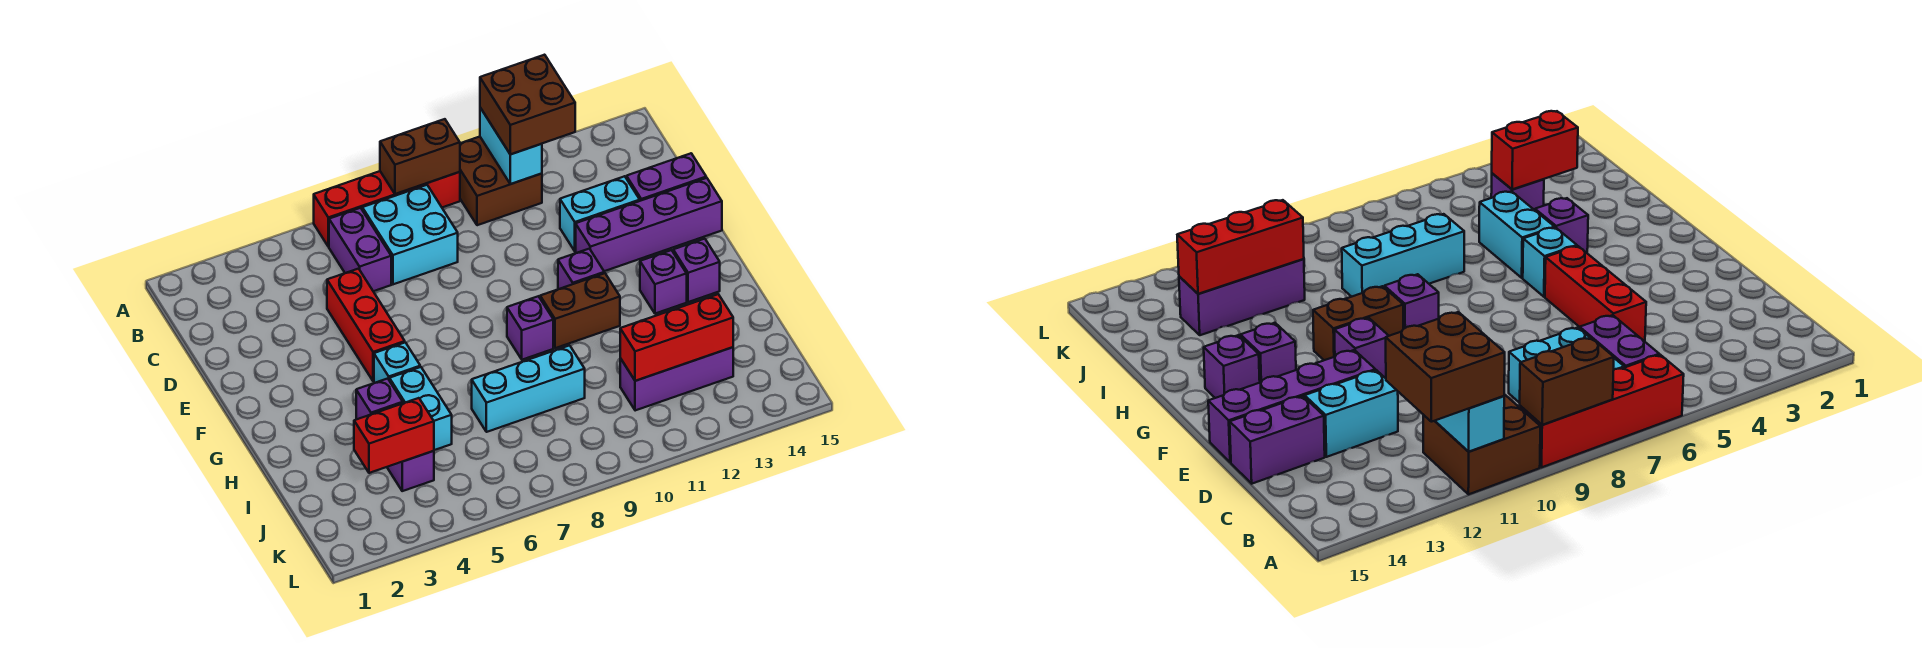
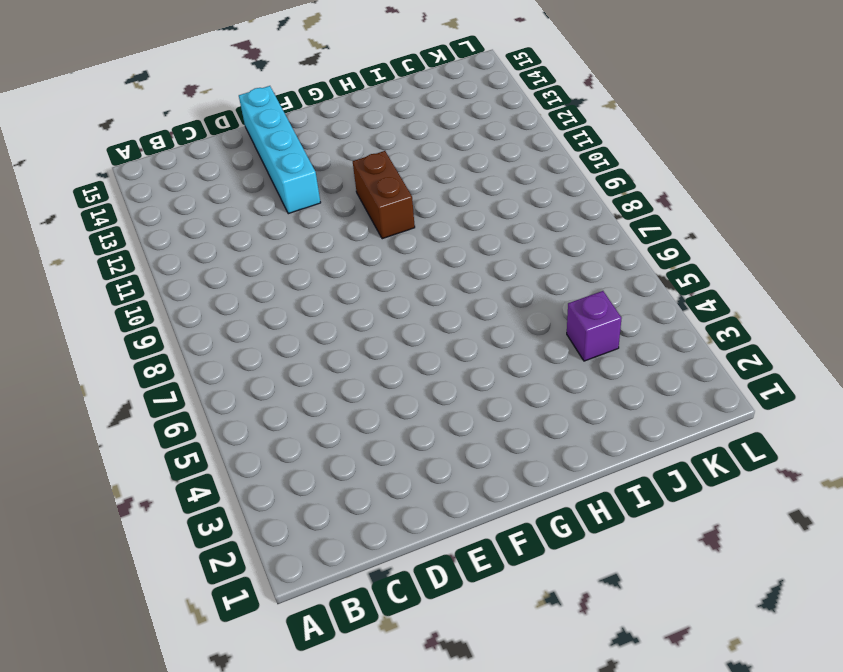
cyan 1x4 brick [239,86,321,214] -> purple 1x4 brick [576,178,722,271]
none -> red 1x4 brick [314,171,460,247]
none -> brown 2x2 brick [460,137,542,225]
none -> purple 1x2 brick [329,208,391,291]

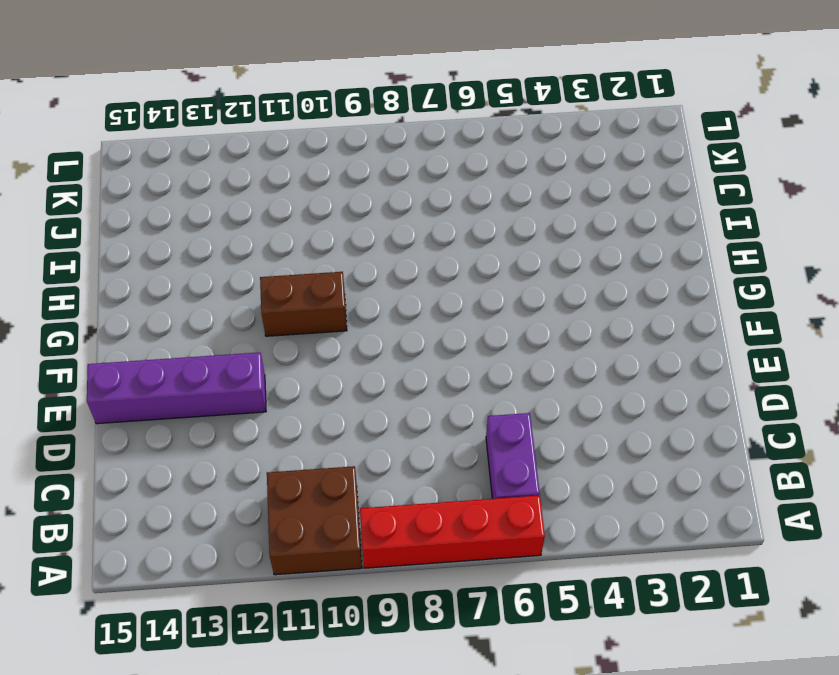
none -> cyan 2x2 brick [362,185,458,284]
none -> red 1x3 brick [327,269,405,381]
none -> cyan 1x2 brick [560,176,640,251]

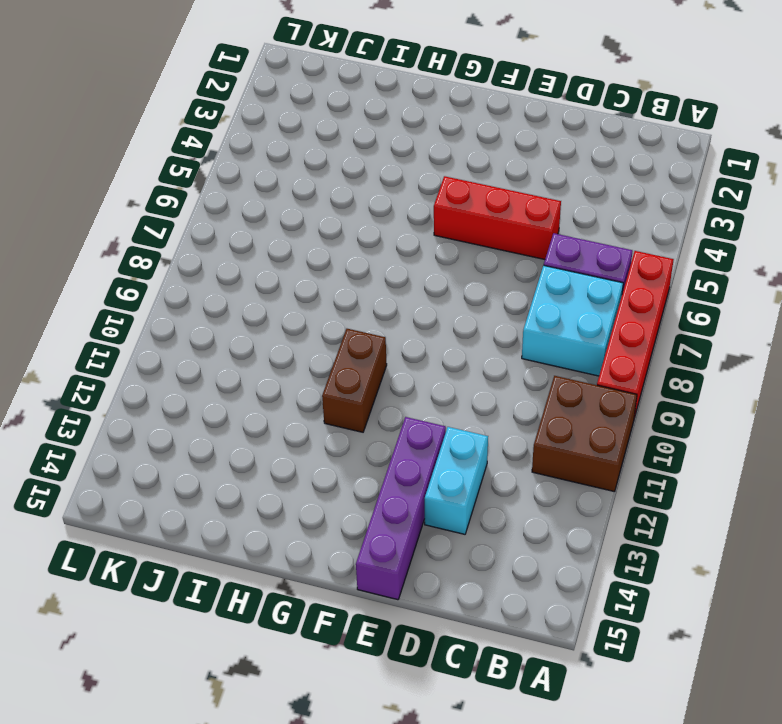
none -> purple 1x2 brick [626,153,706,201]
none -> purple 1x1 brick [558,249,604,289]
none -> cyan 1x1 brick [374,342,420,383]

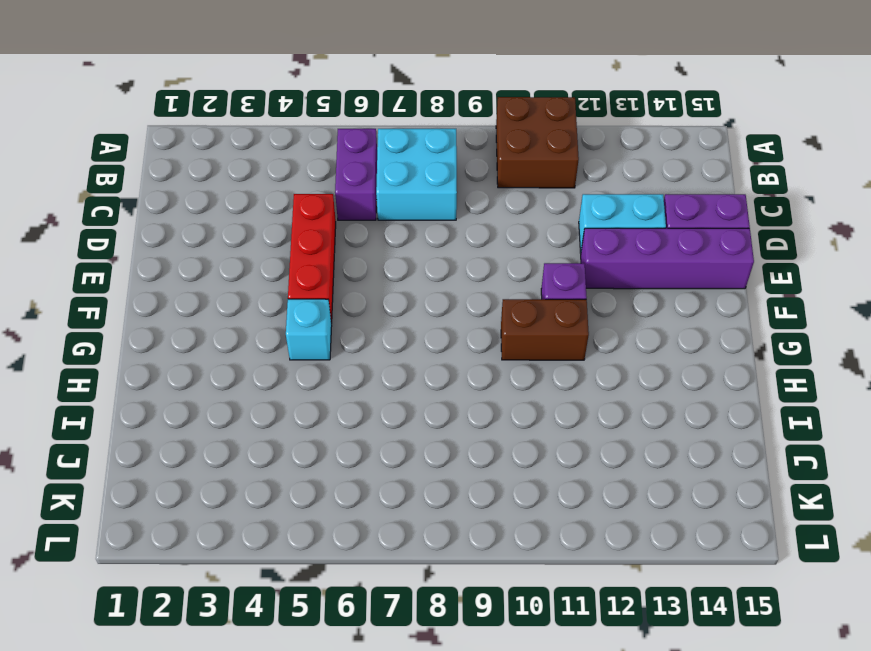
none -> red 1x4 brick [314,171,460,247]
none -> purple 1x1 brick [507,296,553,360]
none -> purple 1x1 brick [640,250,687,314]

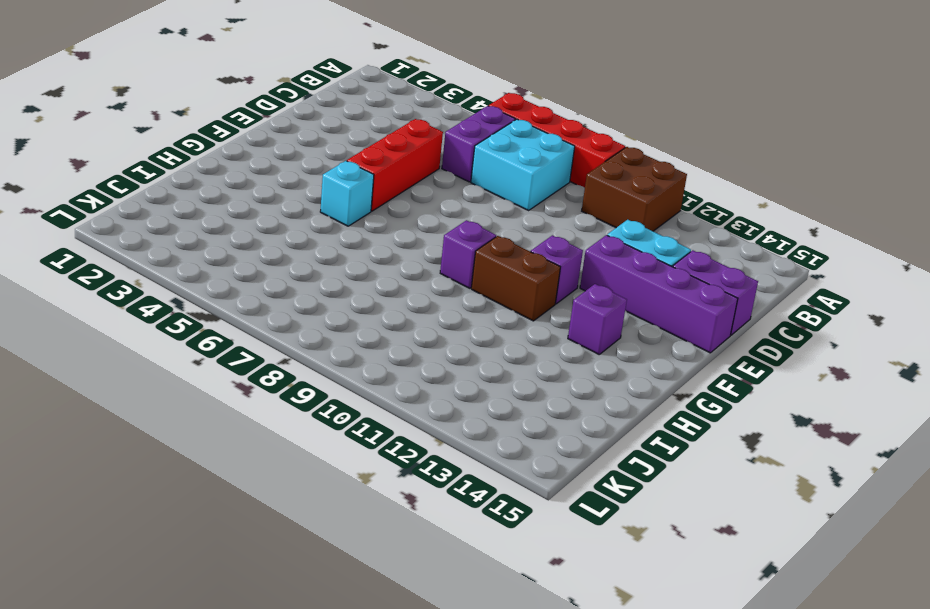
none -> purple 1x1 brick [673,239,720,302]
none -> purple 1x1 brick [356,378,403,419]
none -> cyan 1x2 brick [389,367,452,450]

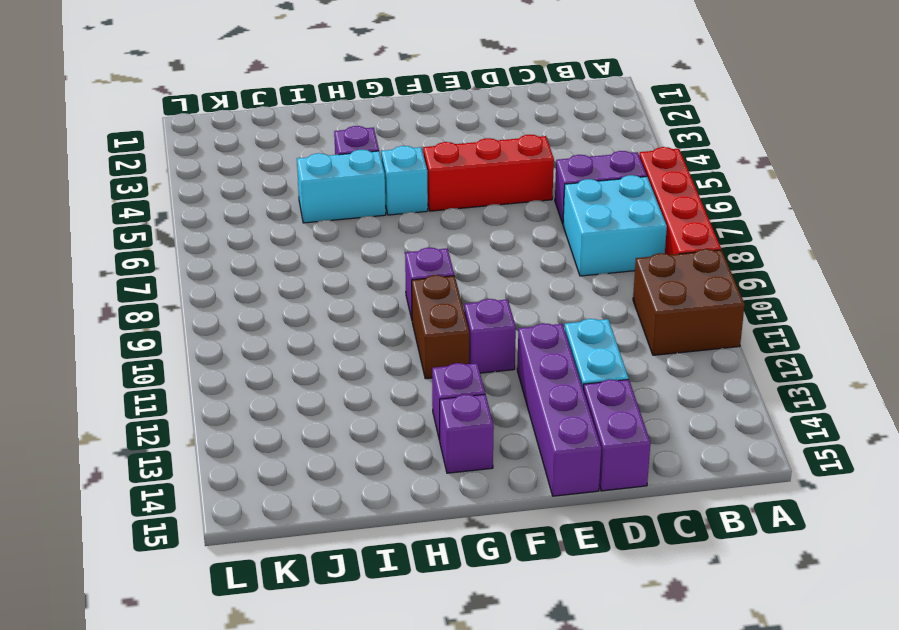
none -> cyan 1x3 brick [472,345,585,432]
none -> purple 1x1 brick [387,451,434,491]
none -> purple 1x3 brick [620,347,733,411]

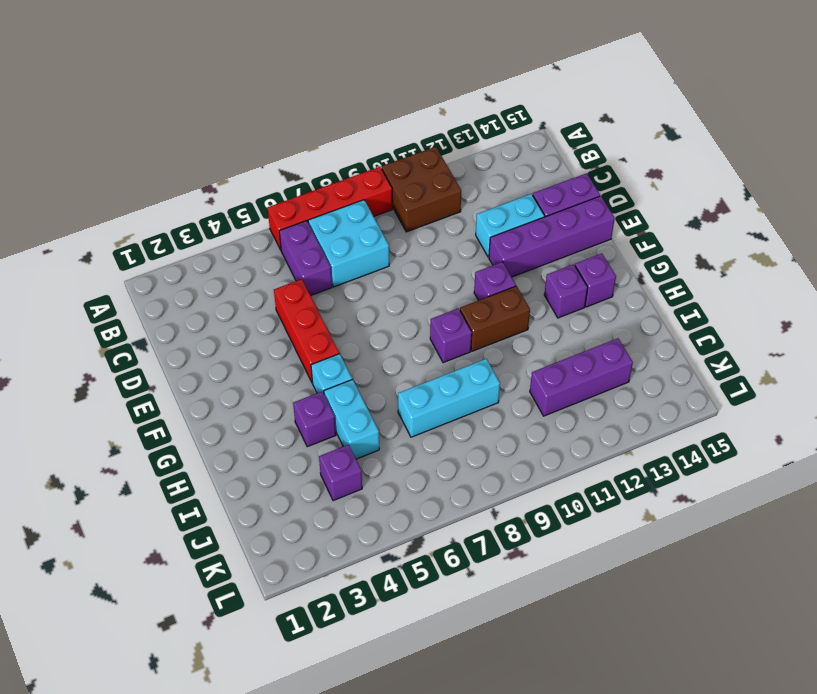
none -> brown 1x2 brick [380,119,460,194]
none -> cyan 1x2 brick [480,108,542,184]
none -> red 1x2 brick [354,398,434,473]

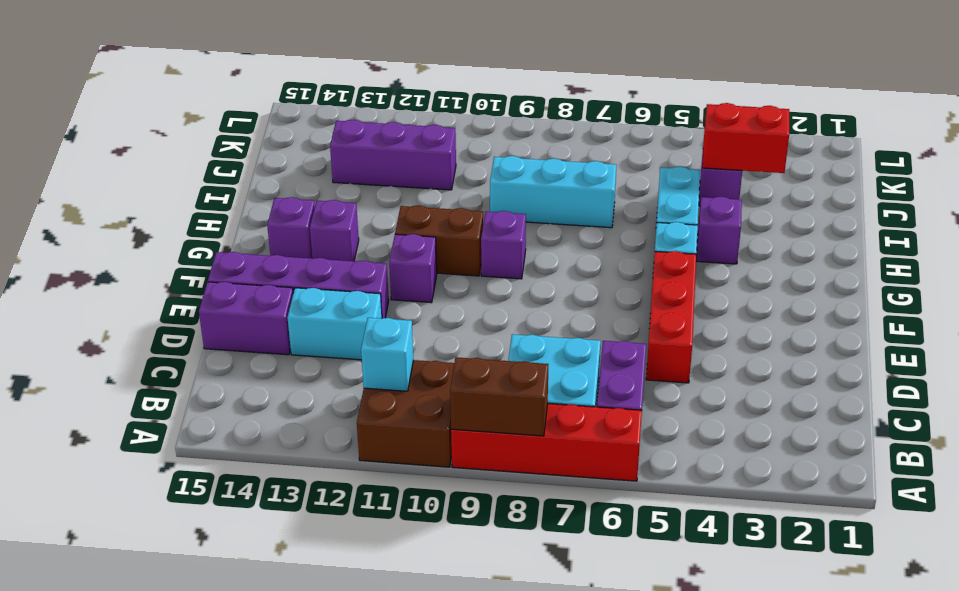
cyan 1x1 brick [361,318,413,391] -> cyan 1x2 brick [480,108,542,184]
none -> red 1x3 brick [620,294,733,381]
none -> brown 2x2 brick [480,55,575,154]

